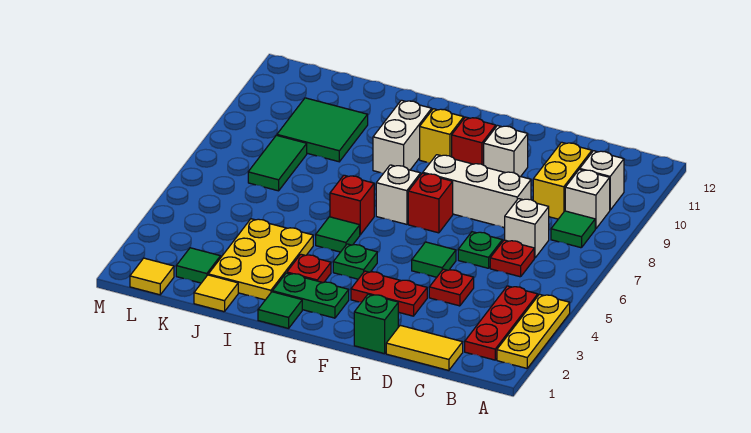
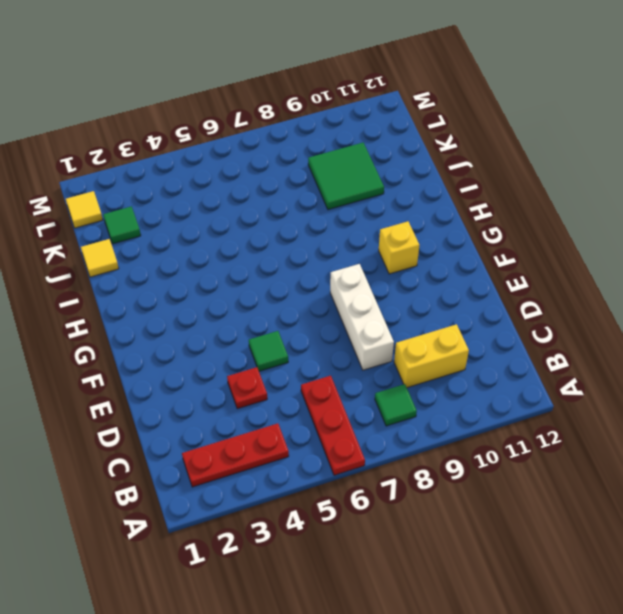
red 1x3 plate [301,376,365,475] -> red 1x1 plate [490,240,534,277]
none -> yellow 1x3 plate [497,294,570,368]
none -> white 1x1 brick [565,169,610,229]
none -> white 1x1 brick [580,151,624,210]
none -> yellow 1x2 tile [386,325,463,370]

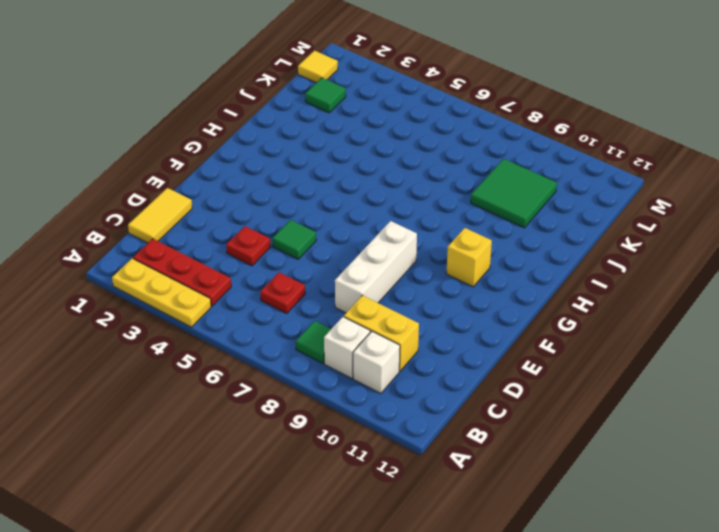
none -> white 1x1 brick [505,199,549,258]
none -> green 1x1 plate [458,232,502,268]
none -> green 1x1 brick [354,294,398,354]
none -> red 1x2 plate [351,271,427,316]

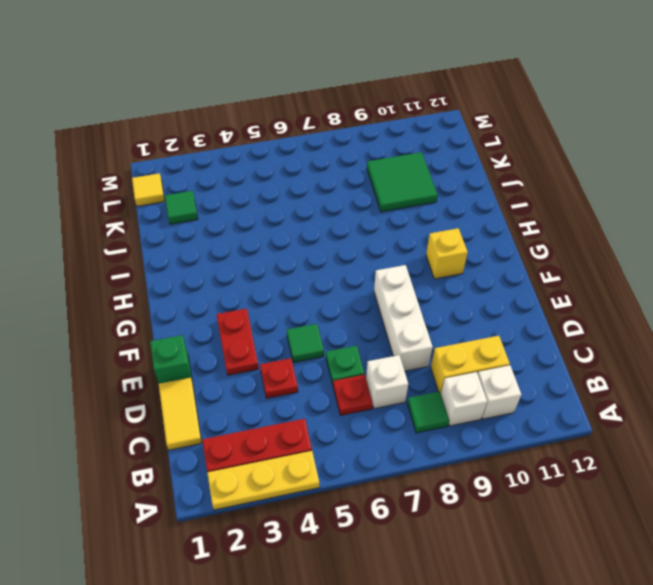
none -> white 1x1 brick [484,126,528,177]
none -> red 1x1 brick [408,173,453,233]
none -> red 1x1 brick [452,117,496,165]
none -> green 1x2 plate [272,273,349,318]

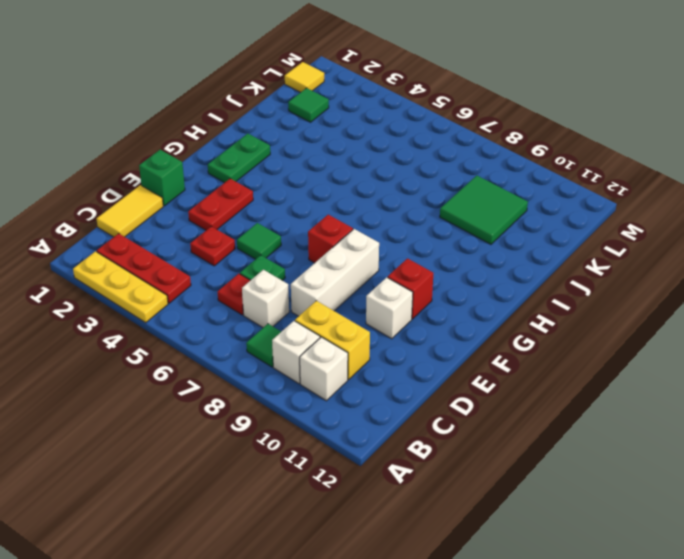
none -> green 1x1 plate [333,244,377,279]
none -> white 1x1 brick [376,165,421,224]
none -> yellow 1x1 brick [420,109,464,163]
none -> green 1x1 tile [258,292,302,328]

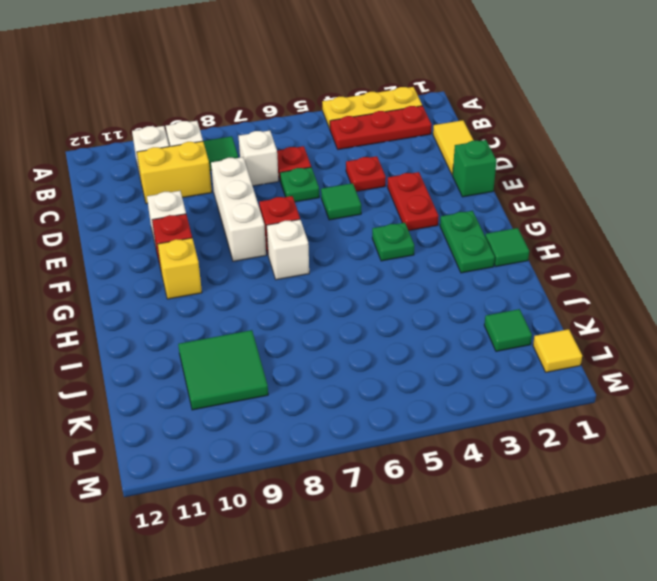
none -> red 1x1 plate [287,254,331,283]
none -> green 1x1 tile [316,217,360,252]
none -> red 1x1 brick [330,175,374,235]
none -> white 1x2 brick [373,100,432,173]

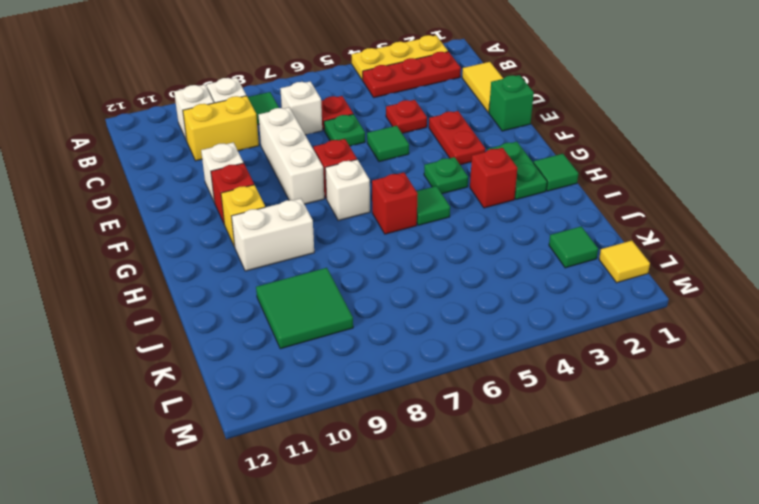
red 1x1 brick [470,148,517,208] -> red 1x1 plate [287,254,331,283]
none -> yellow 2x3 plate [208,219,313,300]
none -> yellow 1x1 tile [194,275,238,312]
none -> green 1x2 tile [248,135,307,191]

